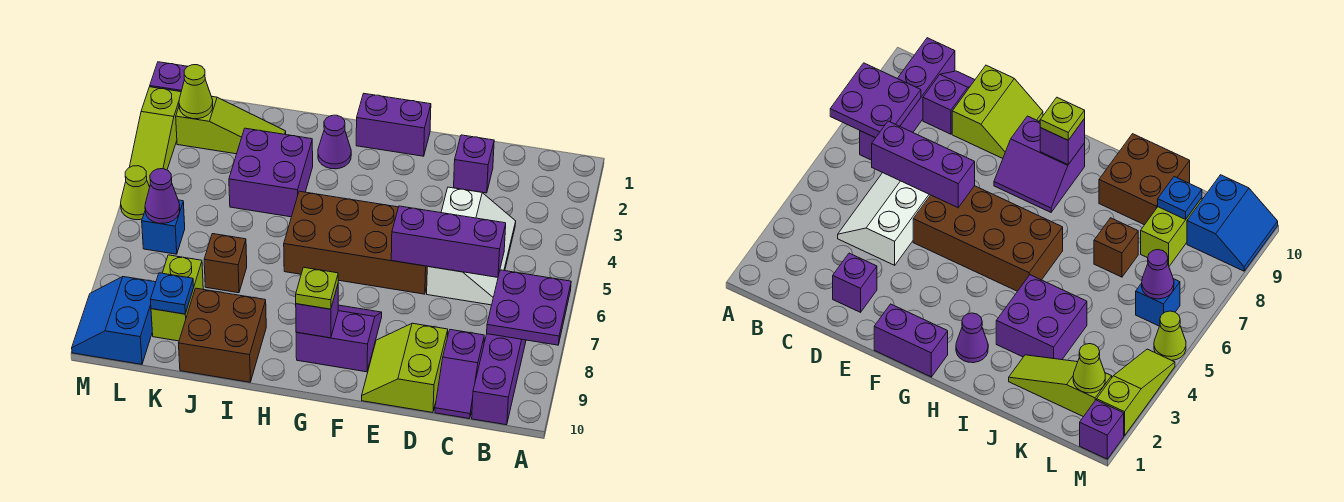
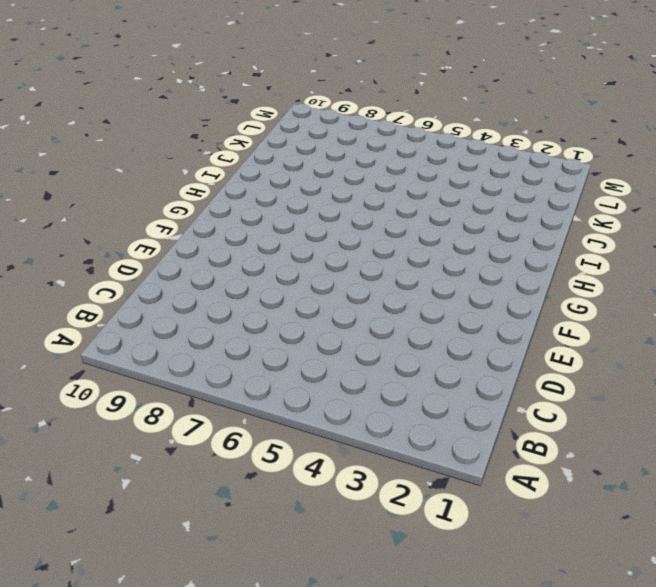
none -> purple 1x4 brick [472,334,526,425]
none -> white 2x3 slope [427,187,516,305]
none -> purple 1x2 slope [435,330,484,419]

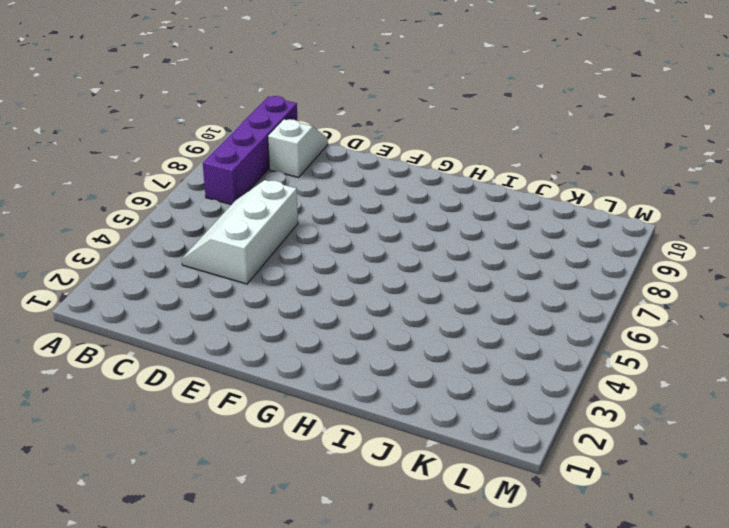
white 1x2 slope [268,119,328,177] -> purple 1x2 slope [435,330,484,419]
none -> purple 1x1 brick [454,135,494,193]
none -> lime 2x2 slope [362,323,448,413]
none -> brown 2x4 brick [284,191,427,294]

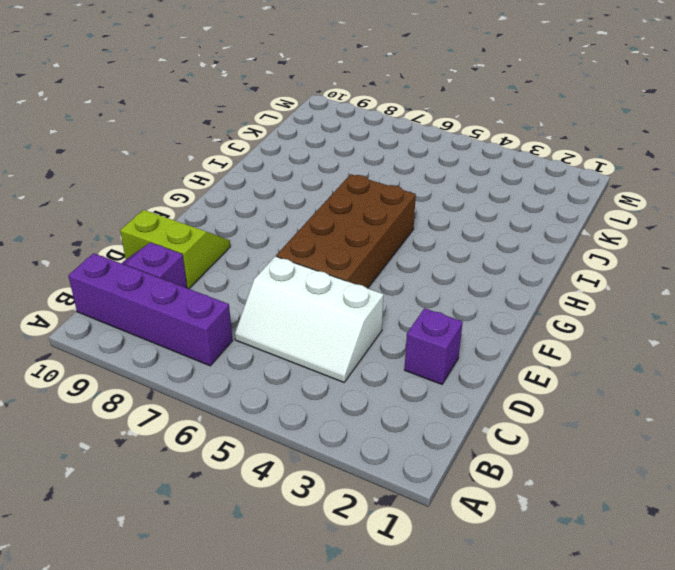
none -> purple 1x2 brick [356,94,431,156]
none -> purple 2x2 slope [296,305,382,372]
none -> purple 1x1 cone [318,115,351,169]

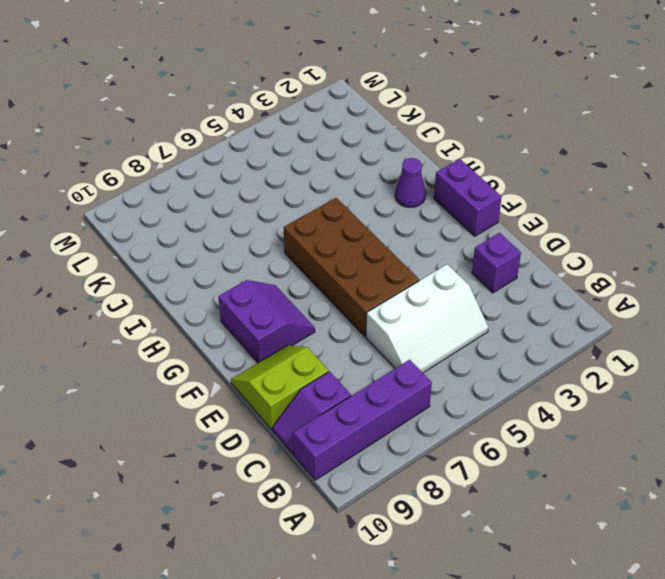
none -> purple 2x2 brick [229,128,313,217]
none -> brown 2x2 brick [179,288,266,382]
none -> lime 1x3 slope [176,97,286,154]

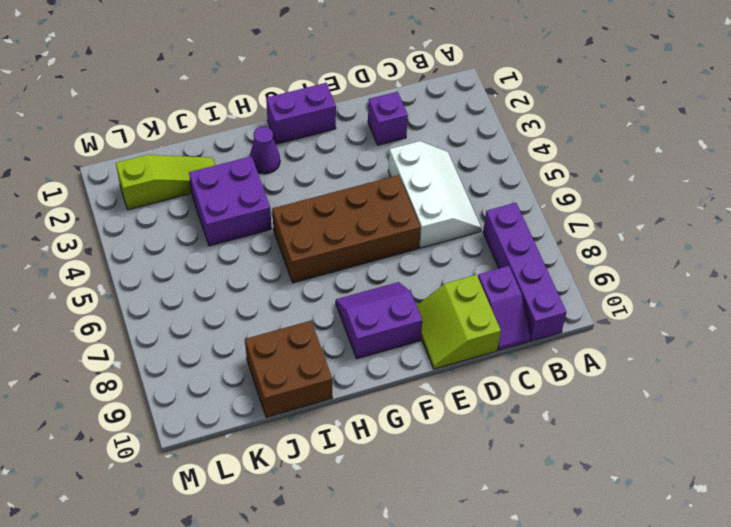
none -> brown 1x1 brick [204,234,247,293]
none -> lime 1x2 brick [151,255,203,341]
none -> blue 1x1 brick [142,200,185,254]

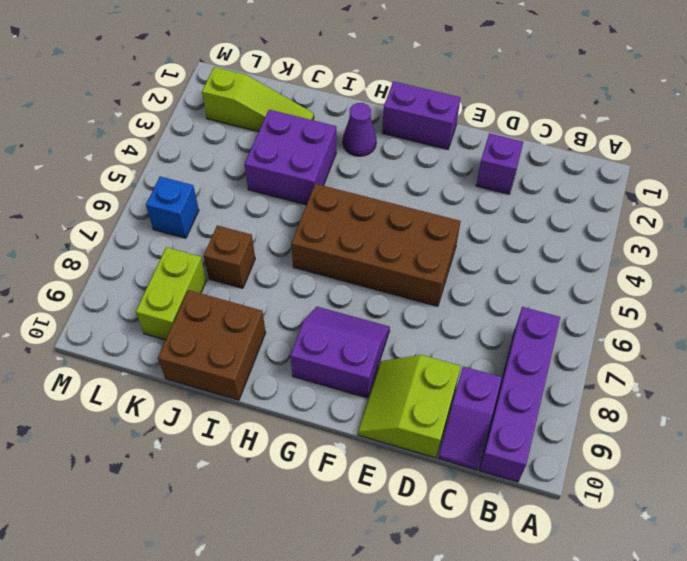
none -> white 2x3 slope [427,187,516,305]
none -> blue 2x2 slope [72,277,156,364]
none -> purple 1x1 brick [150,62,188,92]

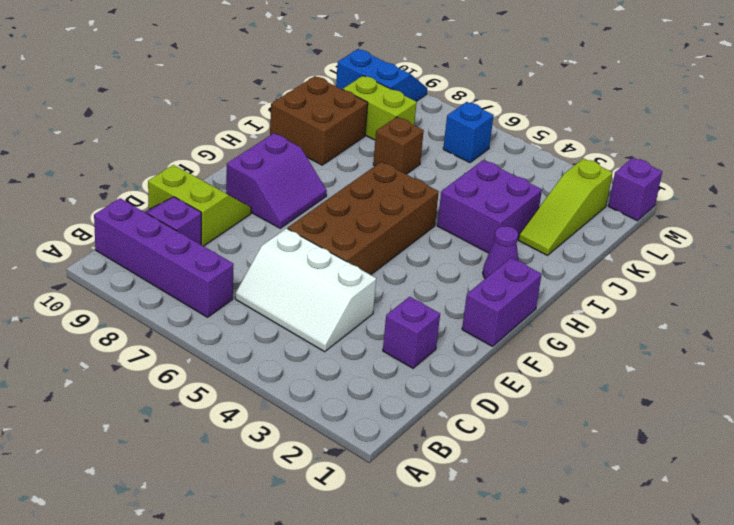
none -> lime 1x3 slope [130,87,181,187]
none -> lime 1x1 cone [121,166,150,220]
none -> purple 2x2 plate [487,270,571,345]

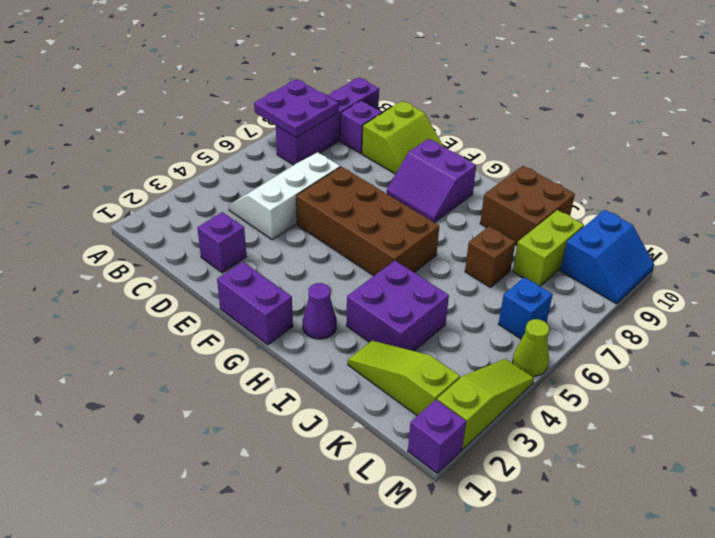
none -> purple 1x3 brick [391,206,506,277]
none -> purple 1x1 brick [296,285,338,338]
none -> blue 1x1 plate [150,273,194,314]

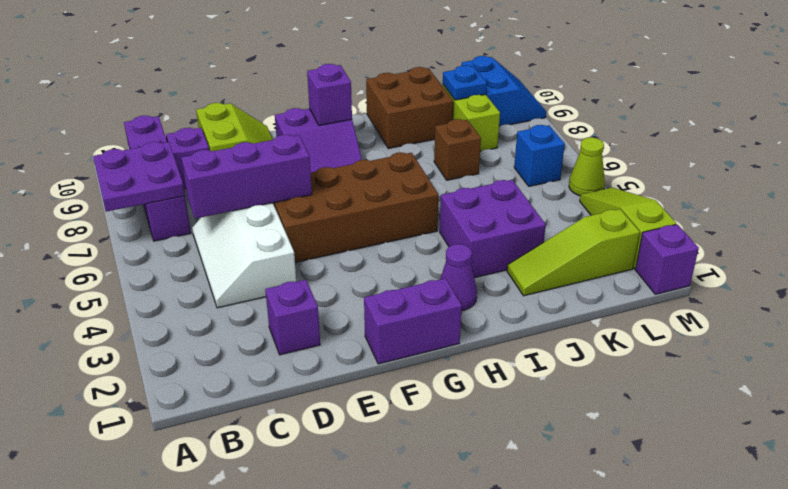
none -> lime 1x1 cone [179,65,213,119]
none -> purple 1x1 cone [145,169,180,223]
none -> lime 1x1 plate [296,267,338,309]

